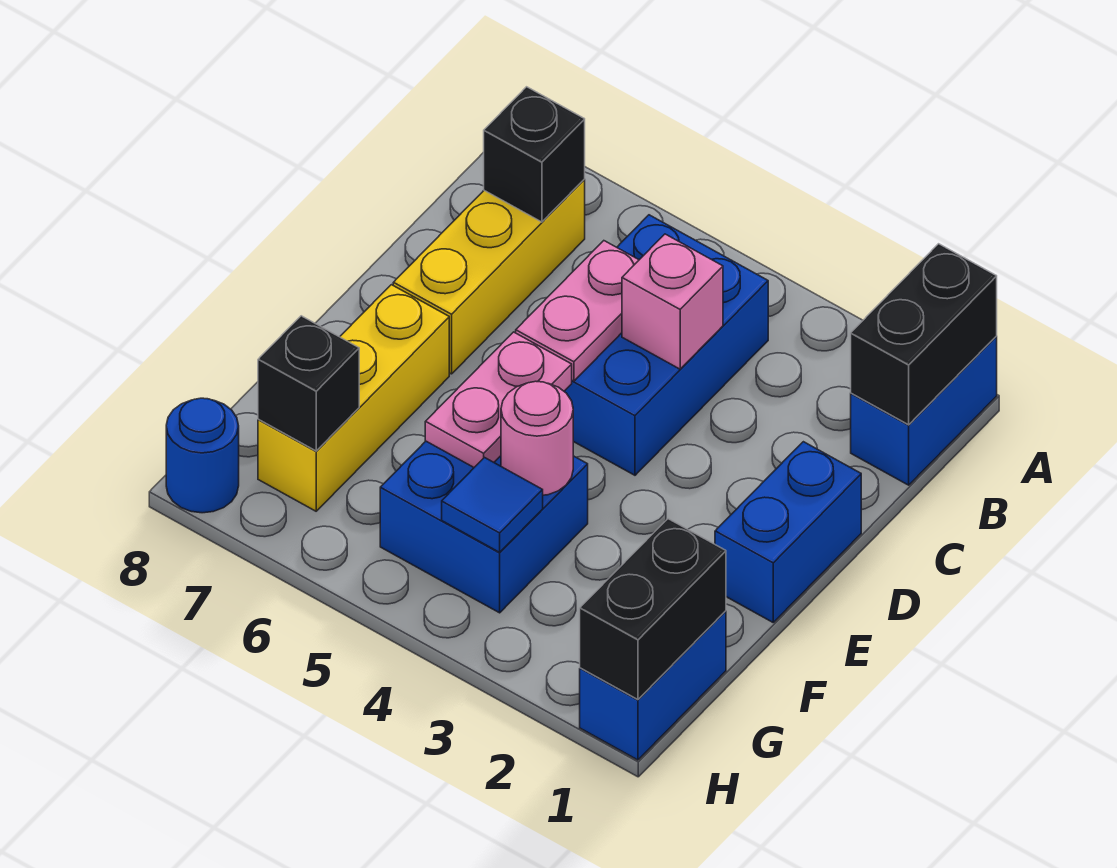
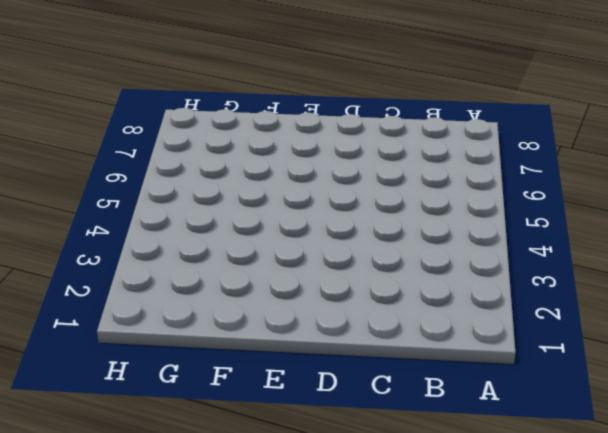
none -> blue 1x2 brick [851,336,997,485]
none -> blue 2x3 brick [564,215,768,475]
none -> yellow 1x3 brick [393,179,585,374]

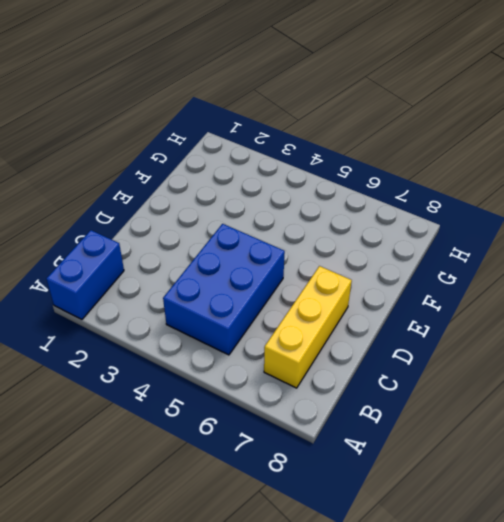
none -> blue 1x2 brick [715,442,861,622]
none -> yellow 1x3 brick [258,285,449,511]
none -> blue 2x2 brick [380,441,588,613]

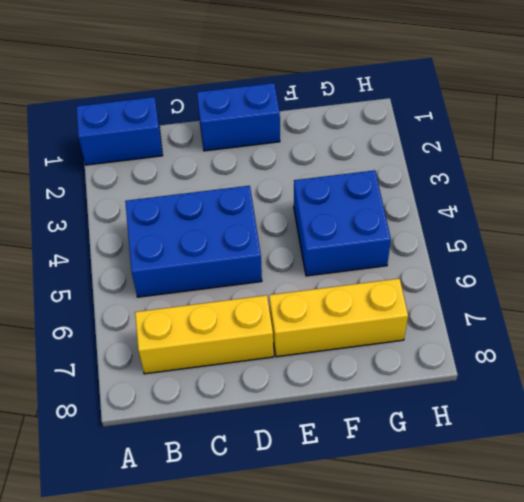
none -> blue 1x2 brick [580,611,726,760]
none -> blue 1x1 round brick [166,398,239,513]
none -> black 1x2 brick [851,244,997,425]

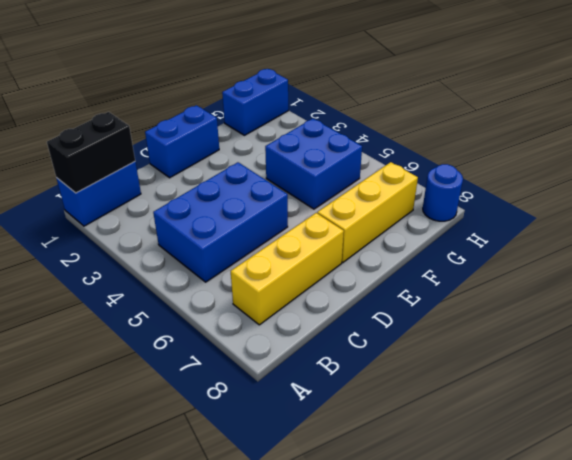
none -> black 1x1 brick [484,87,585,222]
none -> pink 1x1 brick [622,234,723,369]
none -> pink 1x2 plate [516,241,639,381]

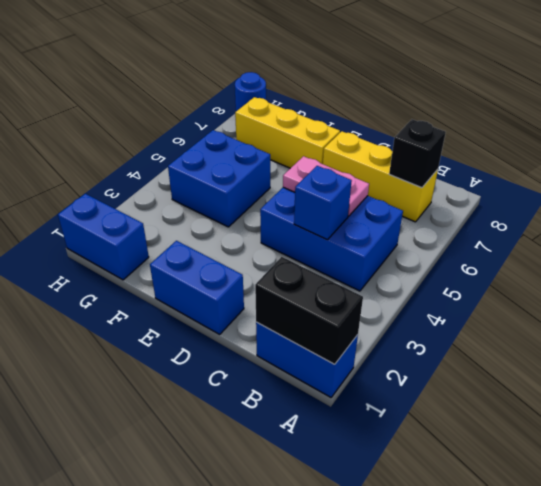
blue 1x1 brick [294,166,352,240] -> pink 1x1 brick [622,234,723,369]
none -> pink 1x2 plate [425,332,572,467]
none -> pink 1x1 round brick [501,381,573,495]
none -> black 1x2 brick [580,519,726,700]

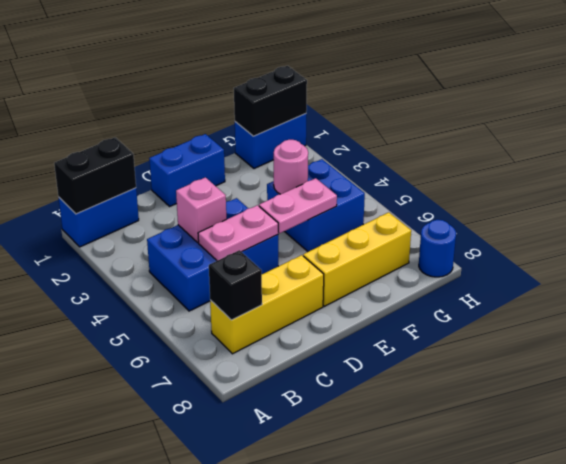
none -> blue 1x1 tile [442,458,543,552]
none -> black 1x1 brick [258,316,359,451]

